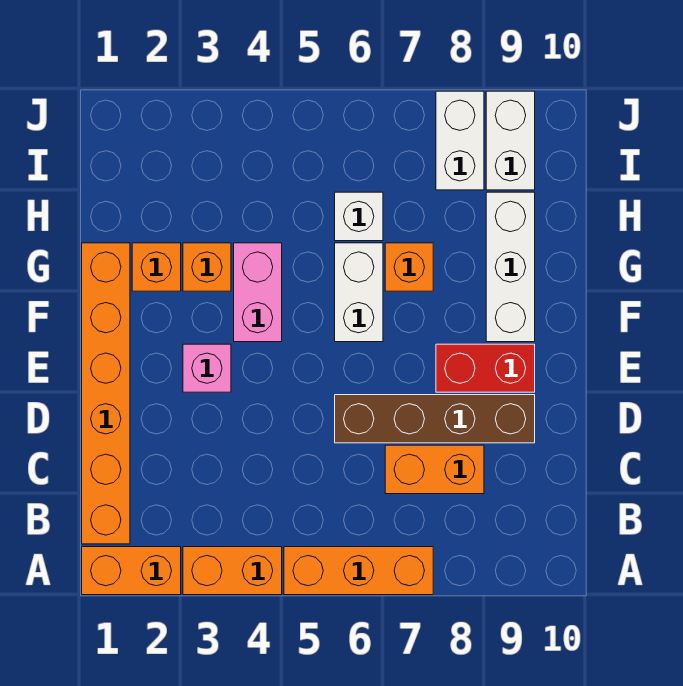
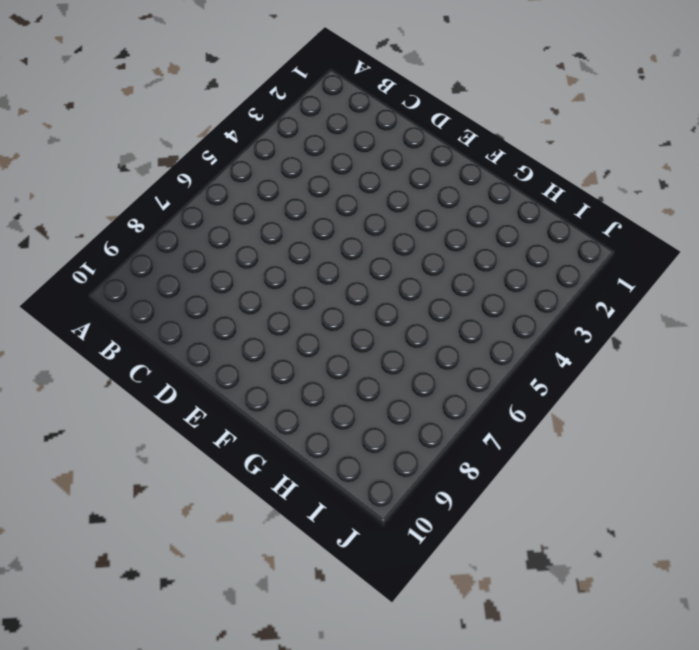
none -> orange 1x2 brick [82,547,181,595]
none -> orange 1x2 brick [183,547,282,595]
none -> orange 1x3 brick [284,547,433,595]

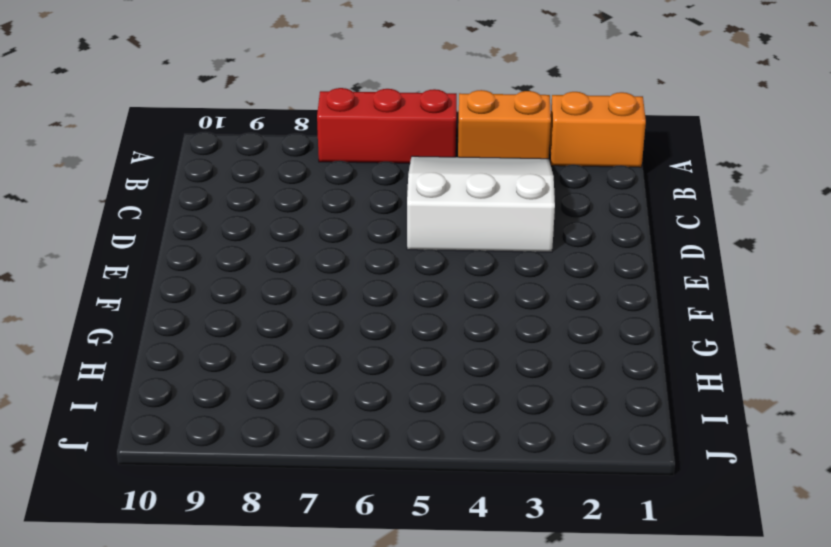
red 1x3 brick [317,88,457,163] -> orange 1x3 brick [284,547,433,595]
white 3x3 slope [407,156,555,252] -> none
none -> orange 1x6 brick [82,243,130,544]
none -> orange 1x2 brick [385,445,484,494]
none -> brown 1x4 brick [335,395,535,443]

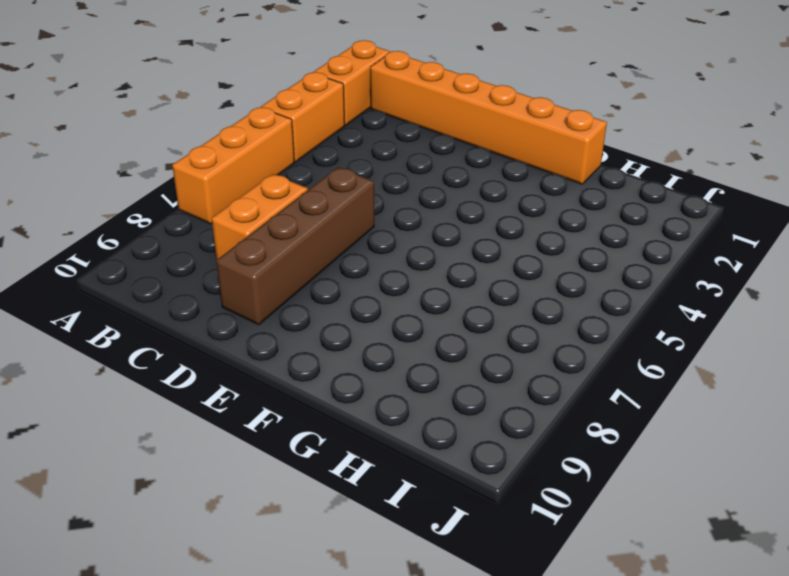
none -> pink 1x1 brick [183,344,231,392]
none -> red 1x2 brick [436,344,535,392]
none -> pink 1x2 brick [234,243,282,342]

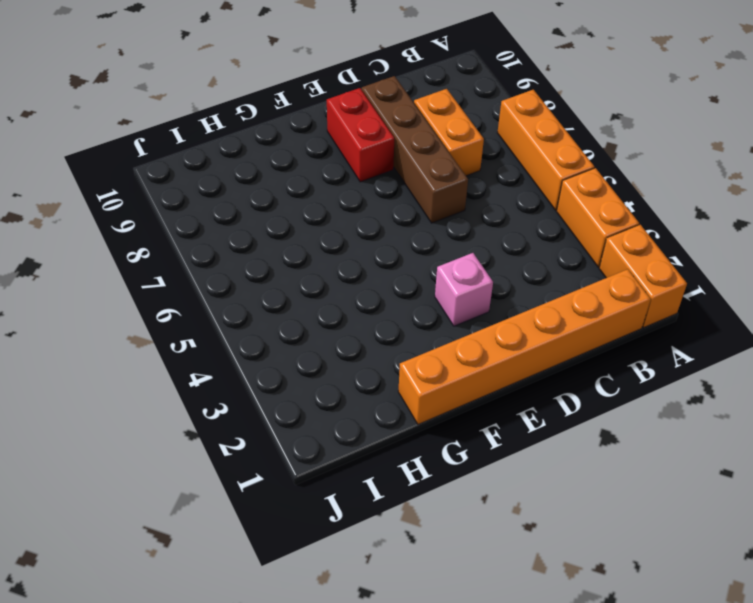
none -> pink 1x2 brick [234,243,282,342]
none -> white 1x2 brick [335,243,383,342]
none -> white 1x3 brick [486,192,535,342]

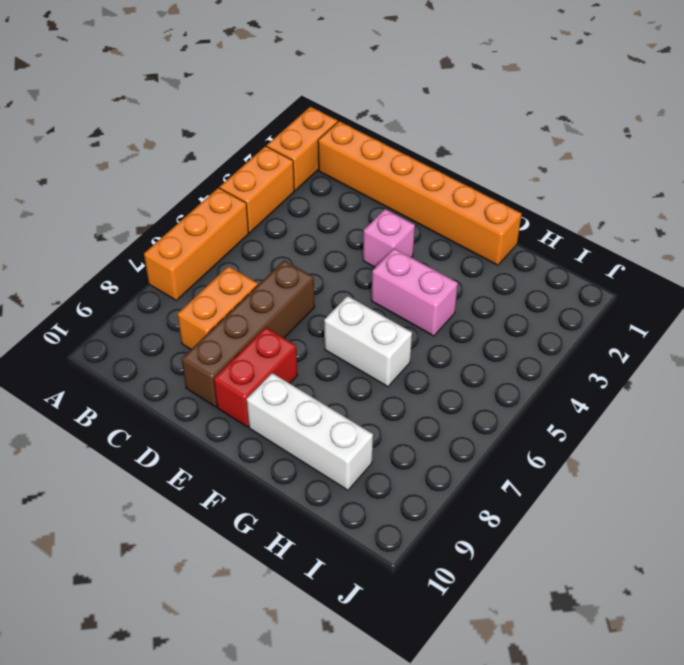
none -> orange 1x1 brick [132,243,181,291]
none -> orange 1x1 brick [183,243,231,291]
none -> orange 1x1 brick [385,243,433,291]

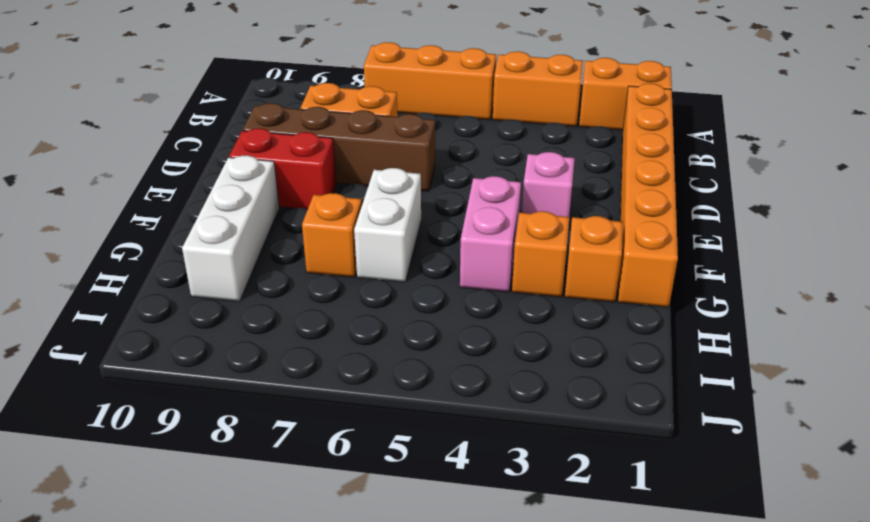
none -> white 1x1 brick [335,192,383,241]
none -> white 1x2 brick [436,91,484,190]
none -> white 1x2 brick [486,91,535,190]

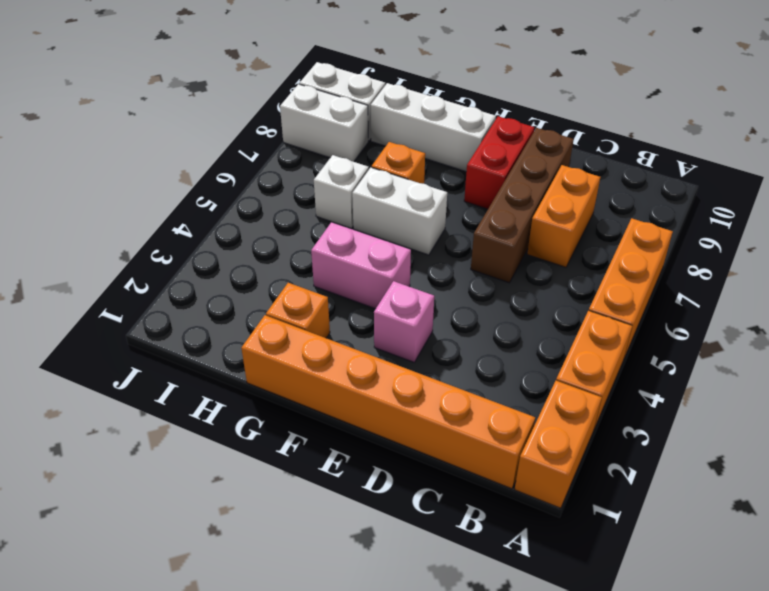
none -> orange 1x1 brick [183,243,231,291]

